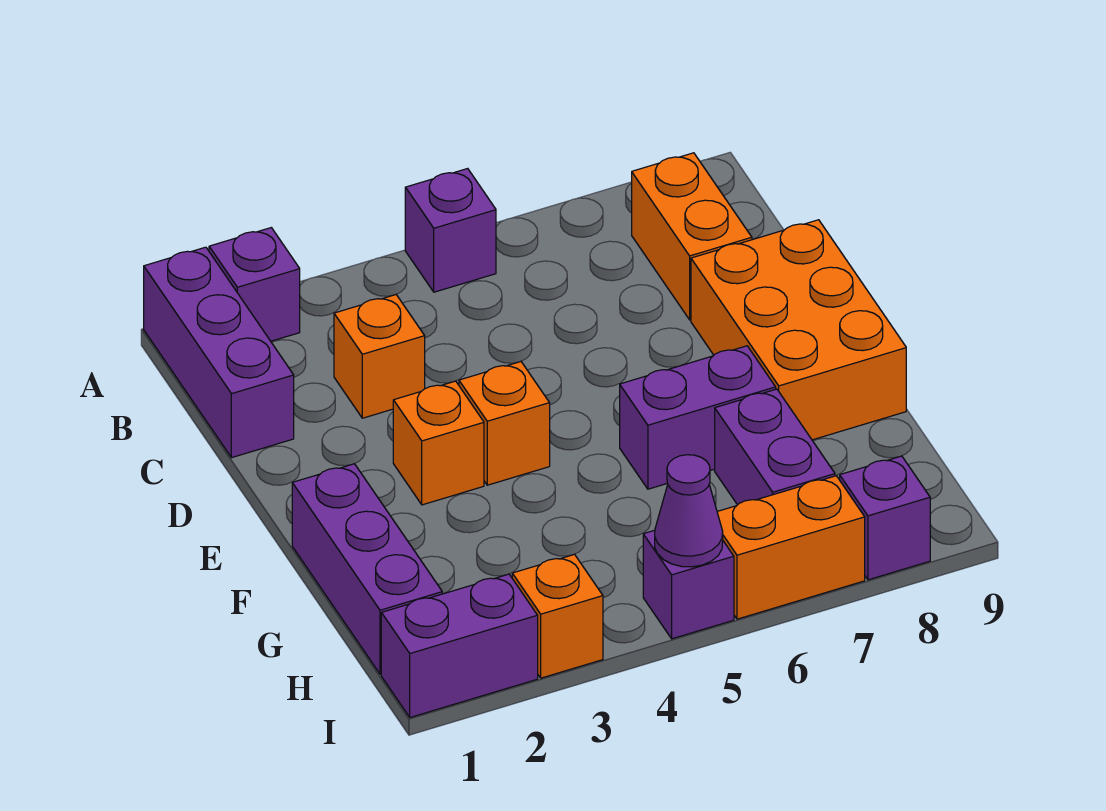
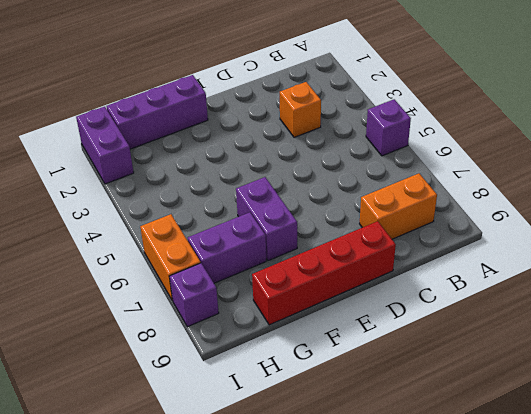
red 1x4 brick [252,221,396,325] -> orange 2x3 brick [691,220,906,440]
none -> purple 1x3 brick [144,247,294,458]
none -> purple 1x1 brick [209,228,300,341]
none -> orange 1x1 brick [393,381,484,505]

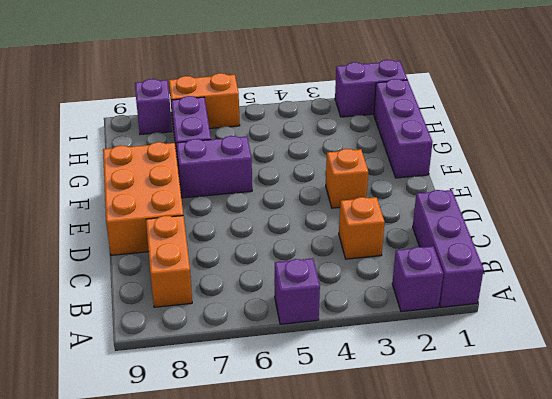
none -> orange 1x1 brick [459,362,550,485]
none -> orange 1x1 brick [512,554,603,678]
none -> purple 1x1 brick [643,530,734,639]

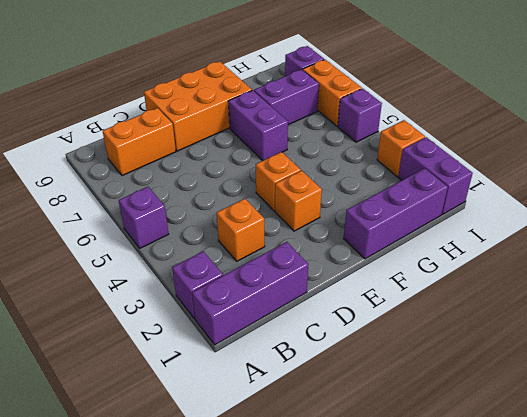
none -> purple 1x1 cone [655,455,723,567]

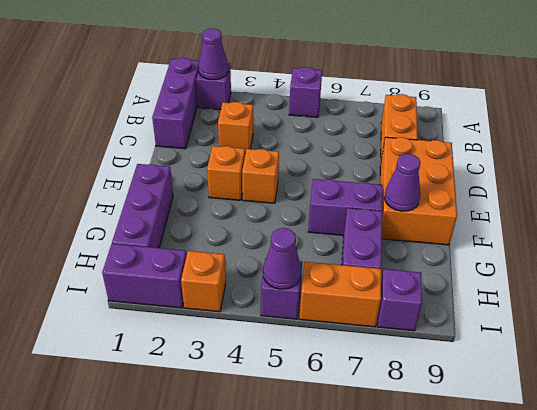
purple 1x1 cone [199,28,228,80] -> none
purple 1x1 cone [384,154,421,211] -> none

